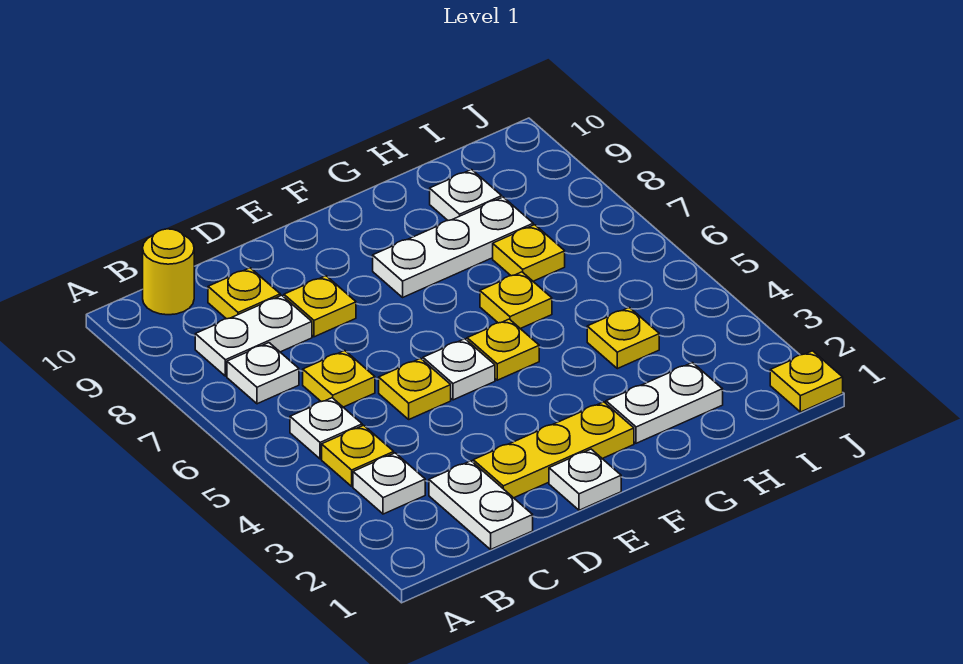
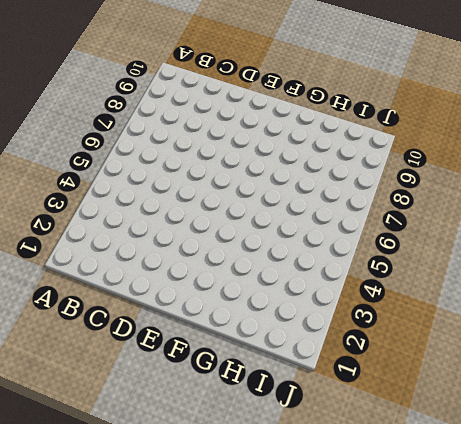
none -> white 1x1 plate [353,453,425,514]
none -> yellow 1x1 plate [322,425,394,486]
none -> white 1x1 plate [290,398,362,459]

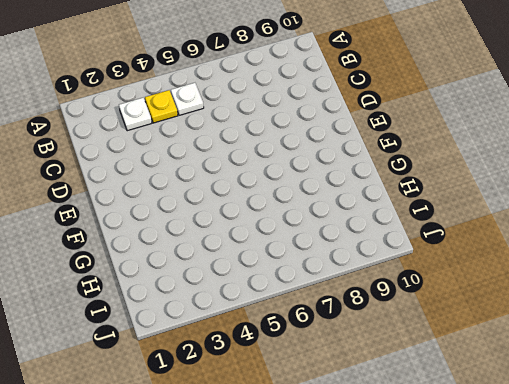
none -> white 1x1 plate [227,343,299,404]
none -> white 1x2 plate [195,295,312,376]
none -> yellow 1x1 round brick [143,229,194,315]

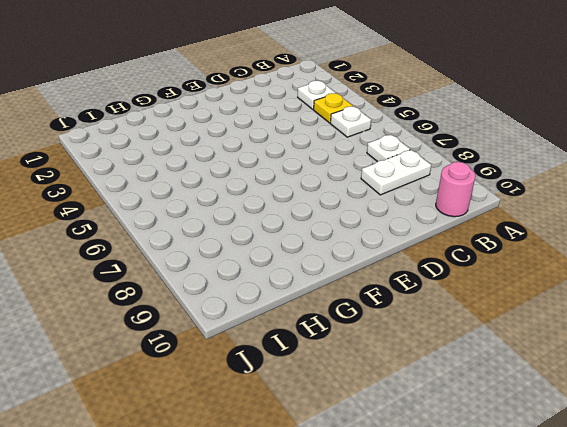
pink 1x1 round brick [436,162,475,217] -> yellow 1x1 round brick [143,229,194,315]
none -> white 1x2 plate [429,461,533,549]
none -> yellow 1x1 plate [303,351,375,407]
none -> yellow 1x1 plate [208,268,280,319]

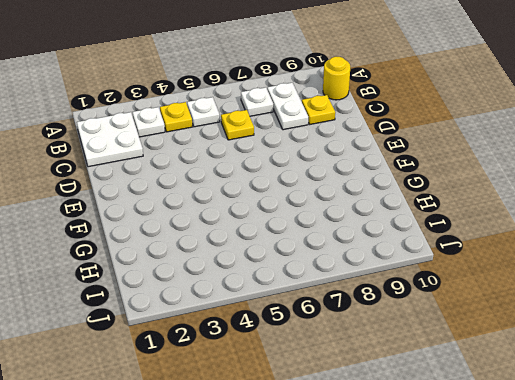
white 2x2 plate [77,112,143,167] -> white 1x2 plate [429,461,533,549]
none -> yellow 1x3 plate [473,402,634,498]
none -> yellow 1x1 plate [379,358,451,419]
none -> yellow 1x1 plate [284,276,356,337]

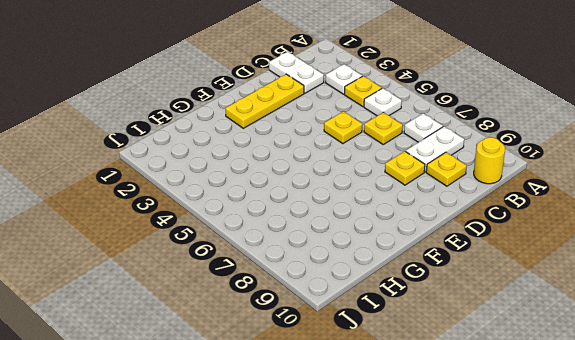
none -> white 1x1 plate [549,449,621,510]
none -> white 1x1 plate [423,339,495,400]
none -> yellow 1x1 plate [467,319,539,380]

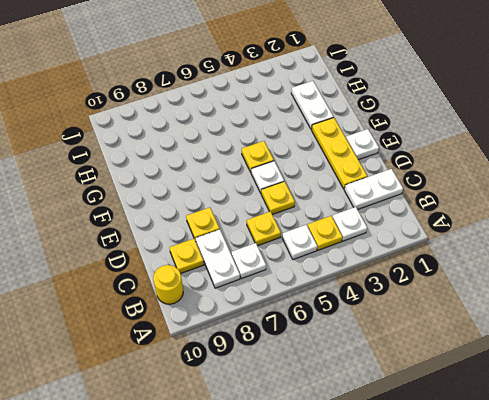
none -> white 1x3 plate [373,197,533,297]
none -> yellow 1x1 plate [480,272,552,329]
none -> yellow 1x1 plate [587,307,659,369]

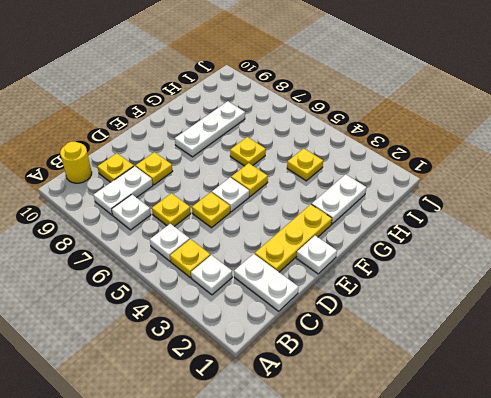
none -> yellow 1x1 plate [493,225,565,281]
none -> white 1x1 plate [430,170,502,220]
none -> yellow 1x1 plate [770,351,843,412]

